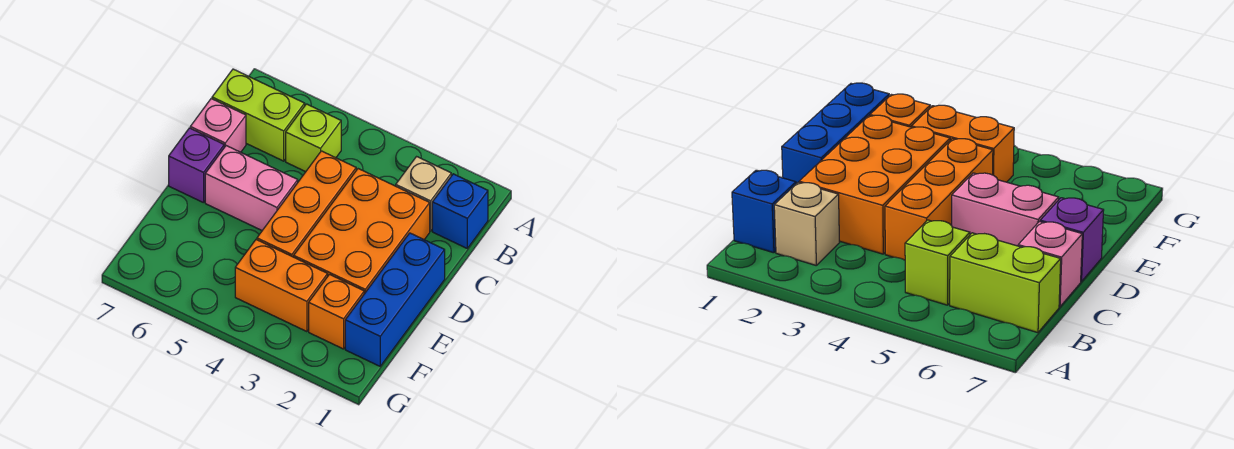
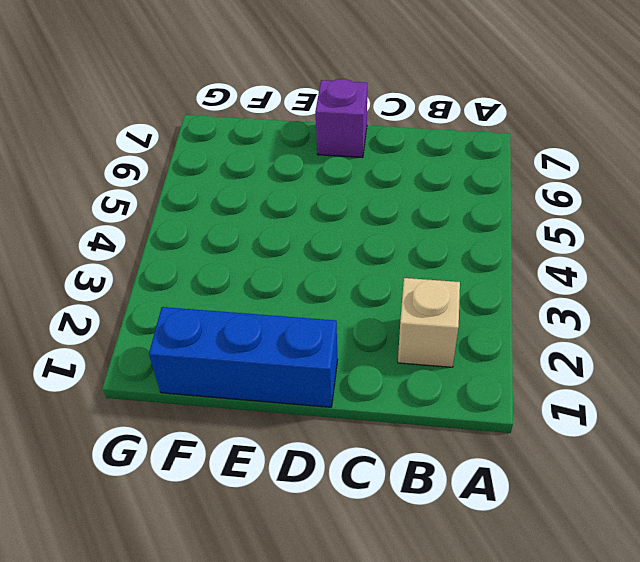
none -> blue 1x1 brick [432,174,488,248]
none -> lime 1x1 brick [286,104,341,172]
none -> lime 1x2 brick [212,69,305,161]

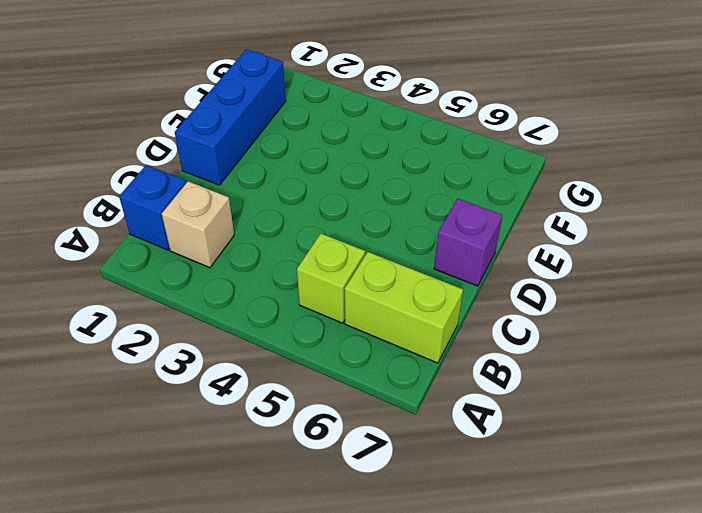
none -> orange 2x3 brick [294,169,430,294]
none -> orange 1x3 brick [257,151,356,257]
none -> pink 1x1 brick [190,99,246,152]

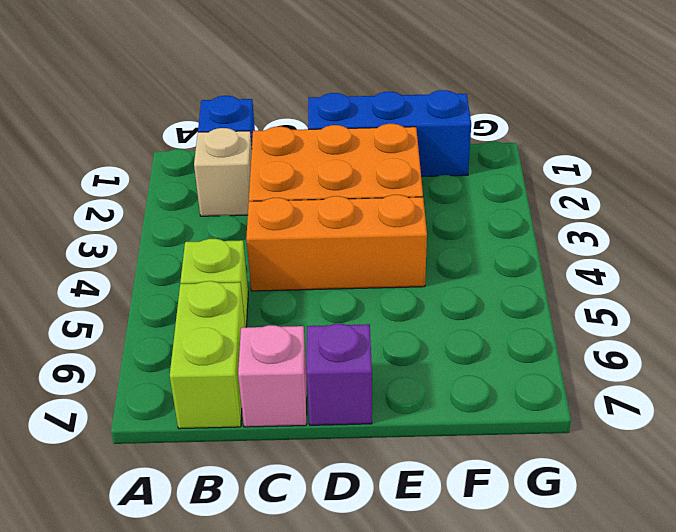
none -> pink 1x2 brick [205,146,298,230]
none -> orange 1x1 brick [309,274,364,349]
none -> orange 1x2 brick [235,240,328,332]

